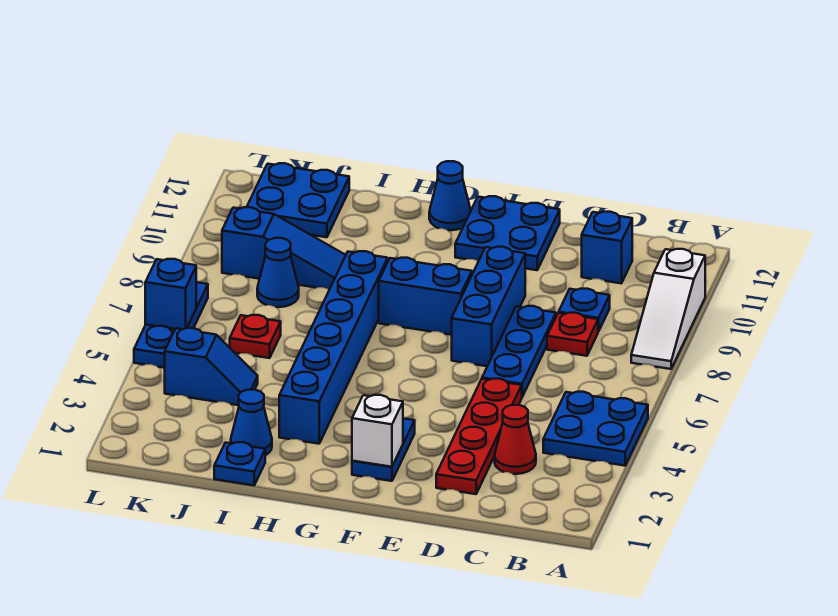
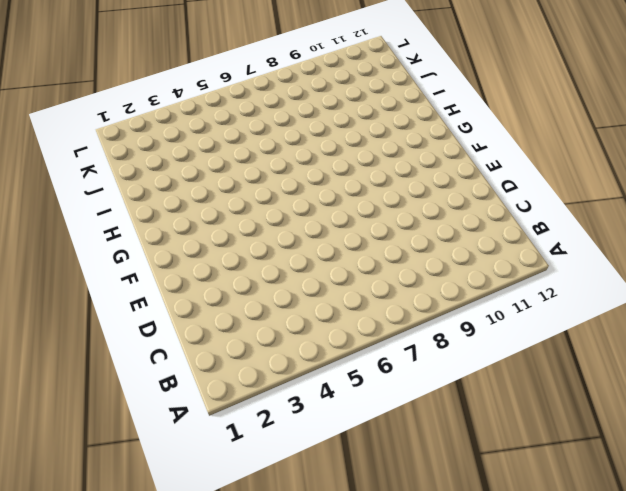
none -> blue 2x2 plate [543,392,648,466]
none -> white 1x3 slope [631,249,705,369]
none -> red 1x1 cone [495,405,536,474]

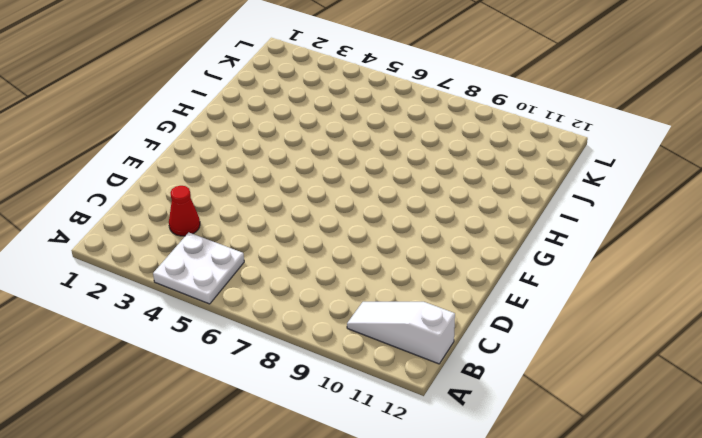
white 2x2 plate [153,233,244,304] -> blue 2x2 plate [543,392,648,466]
white 1x3 slope [347,302,455,364] -> white 1x3 slope moved to [631,249,705,369]
none -> red 1x1 plate [547,313,598,356]
none -> blue 1x1 plate [559,289,610,332]
none -> blue 1x1 brick [582,212,632,283]

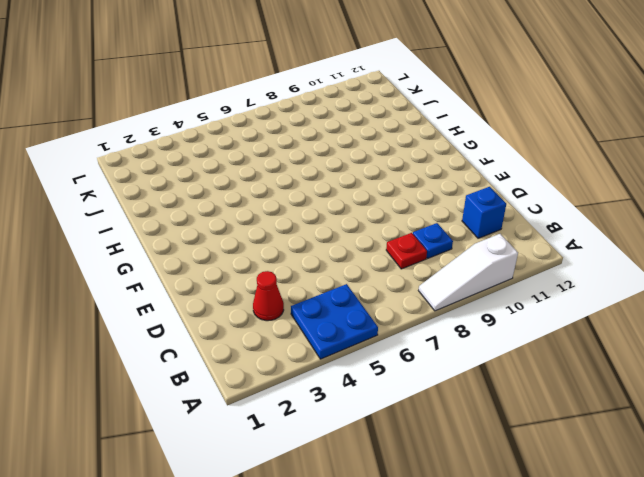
none -> red 1x4 plate [436,379,522,494]
none -> blue 1x3 plate [482,306,556,397]
none -> blue 1x3 brick [452,247,525,366]

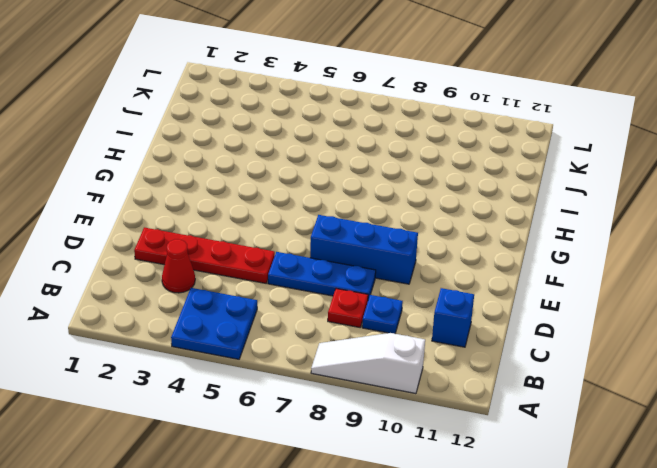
none -> blue 2x2 plate [455,196,560,270]
none -> blue 1x2 plate [352,418,415,481]
none -> blue 1x2 brick [379,258,472,335]

